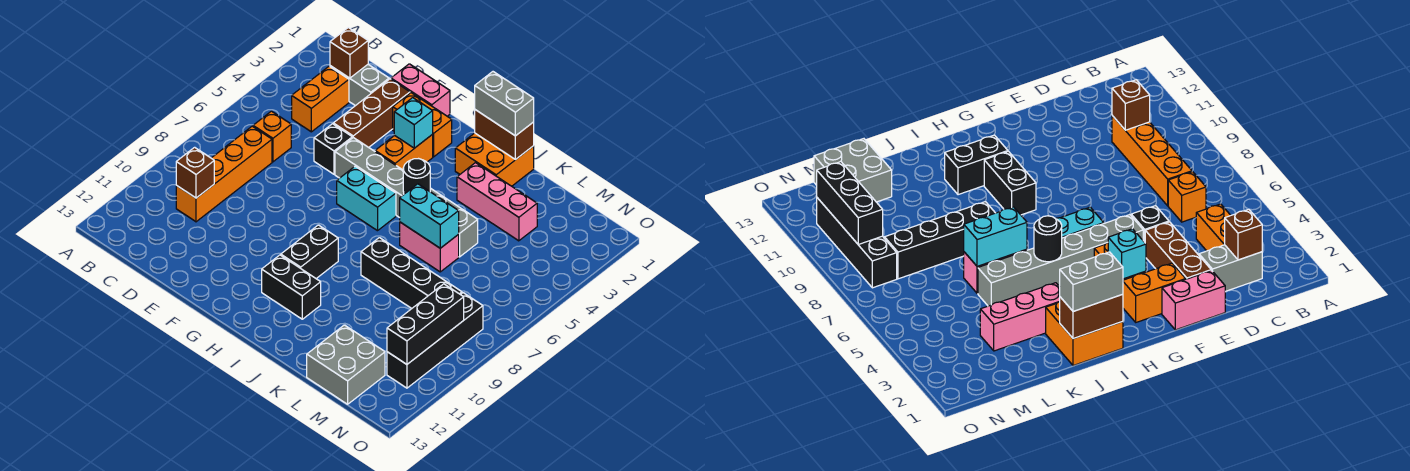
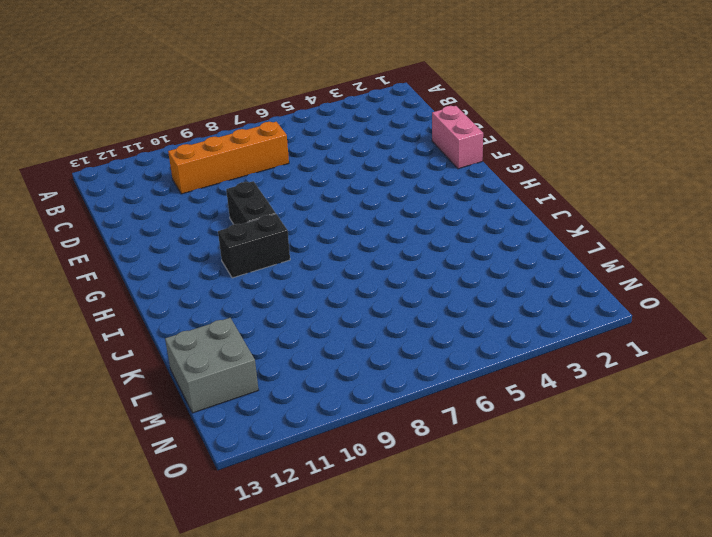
black 1x2 brick [226,181,276,224] -> black 1x2 brick moved to [262,255,321,319]
none -> grey 1x2 brick [330,65,389,106]
none -> orange 1x2 brick [292,66,349,132]
none -> orange 1x1 brick [253,111,291,162]

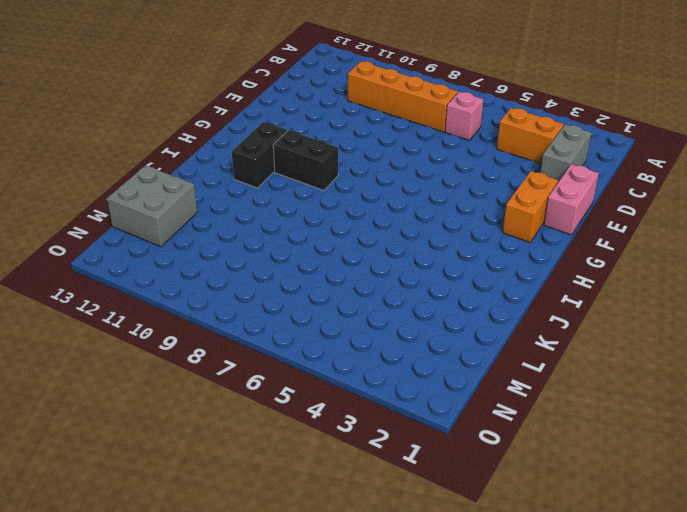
pink 1x1 brick [445,92,483,140] -> orange 1x1 brick [253,111,291,162]
none -> brown 1x3 brick [333,79,410,147]
none -> black 1x1 brick [314,124,352,174]
none -> grey 1x6 brick [335,138,478,257]

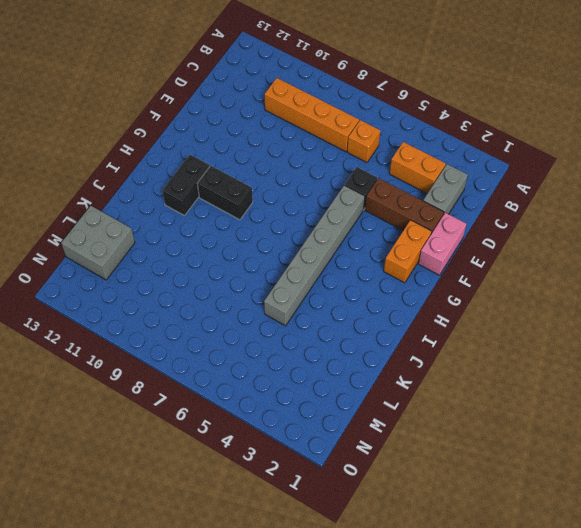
none -> orange 1x2 brick [375,134,433,170]
none -> cyan 1x2 brick [337,166,396,231]
none -> orange 2x2 brick [455,133,534,186]

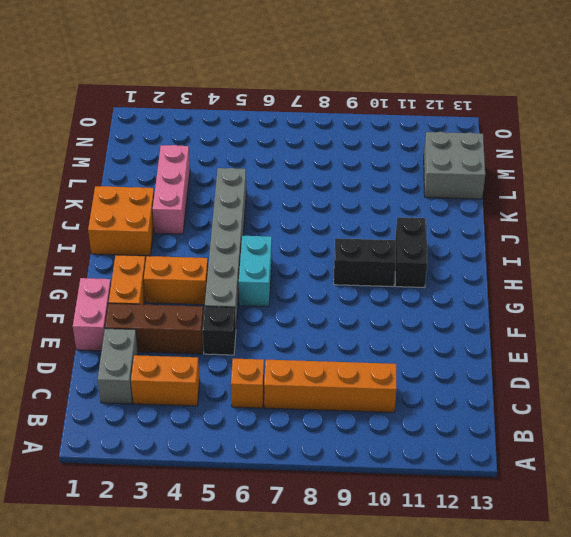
none -> pink 1x2 brick [400,222,459,272]
none -> black 1x4 brick [361,238,462,308]
none -> black 1x4 brick [387,293,483,388]

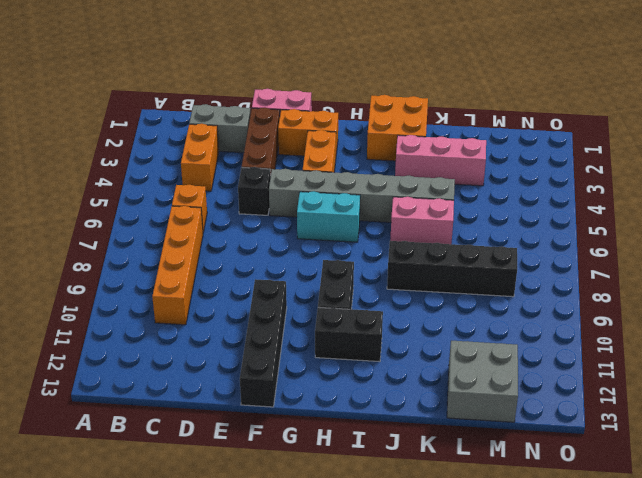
black 1x4 brick [240,279,287,407] -> black 1x4 brick moved to [387,293,483,388]
none -> brown 1x1 brick [330,28,368,78]
none -> brown 1x1 brick [176,147,214,198]
none -> cyan 1x1 brick [394,98,433,148]

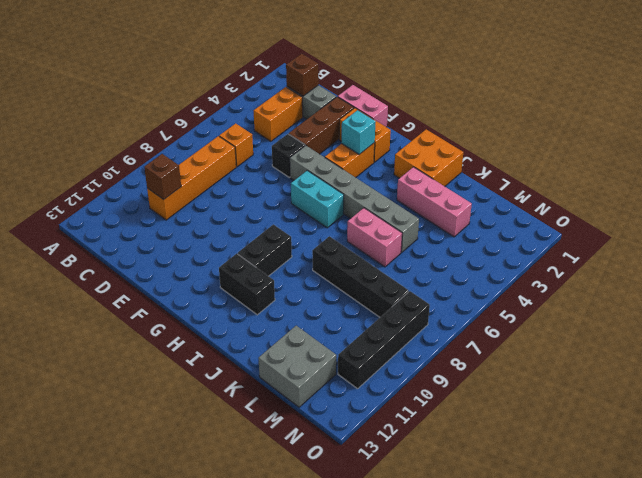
none -> brown 1x2 brick [475,110,534,159]
none -> black 1x1 round brick [403,159,430,194]
none -> cyan 1x2 brick [400,184,459,248]

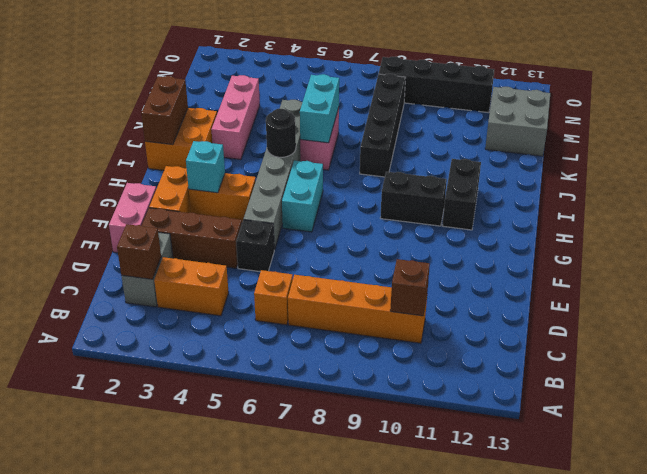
none -> black 1x3 brick [387,284,464,364]
none -> grey 1x2 brick [475,72,534,136]

